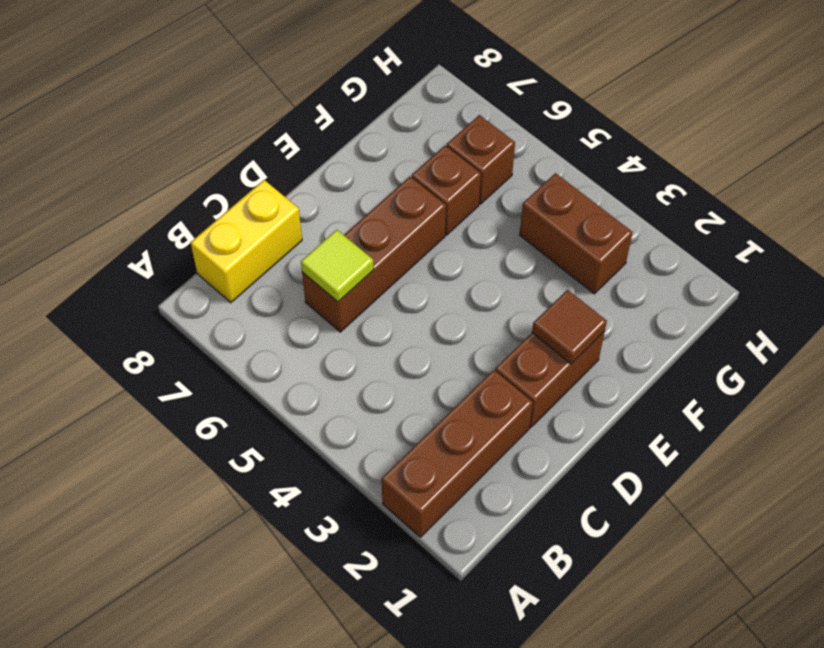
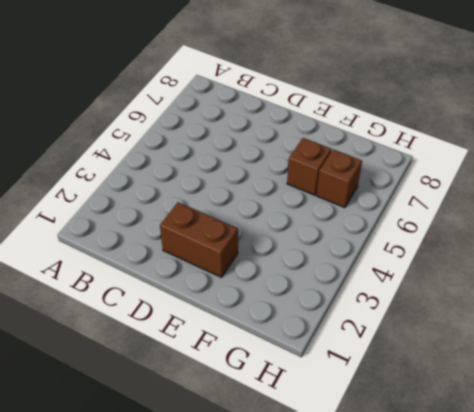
none -> brown 1x3 brick [382,370,533,537]
none -> yellow 1x2 brick [191,180,302,303]

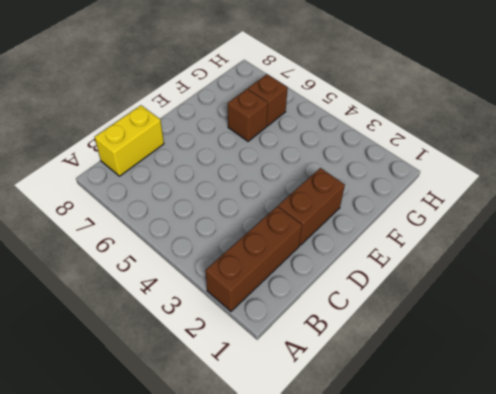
none -> brown 1x3 brick [302,177,446,332]
none -> brown 1x2 brick [520,173,633,294]

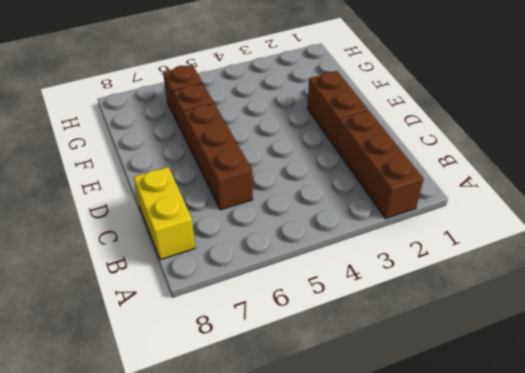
none -> brown 1x2 brick [520,173,633,294]
none -> lime 1x1 tile [301,230,374,302]

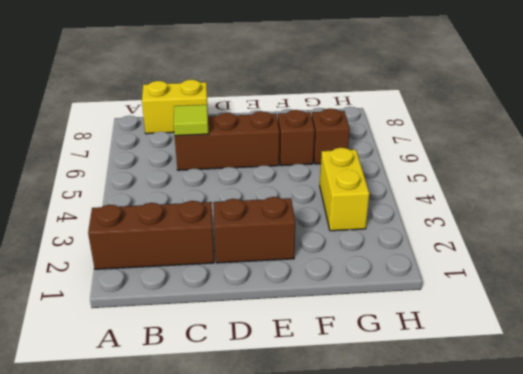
yellow 1x2 brick [320,148,370,231] -> brown 1x2 brick [520,173,633,294]
none -> brown 1x1 tile [532,290,607,364]

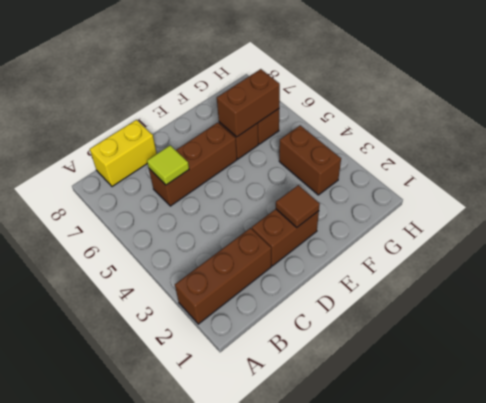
brown 1x2 brick [217,69,280,137] -> none

